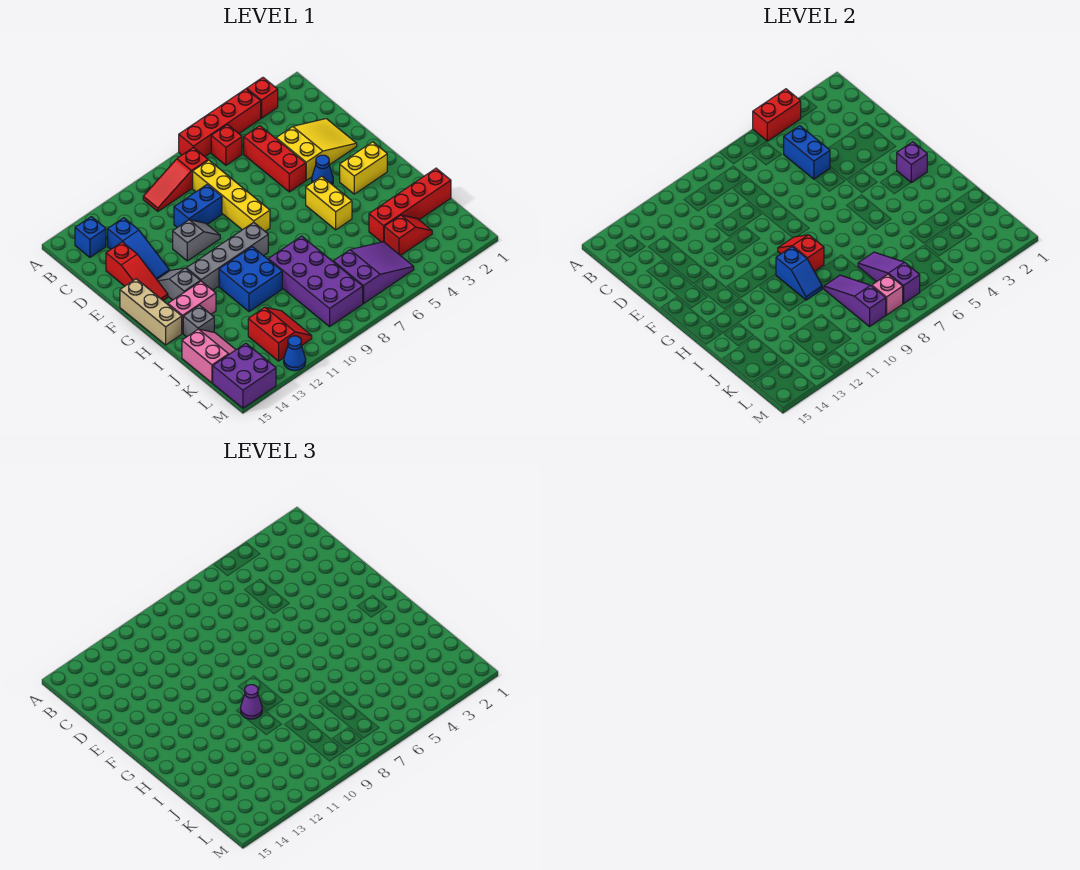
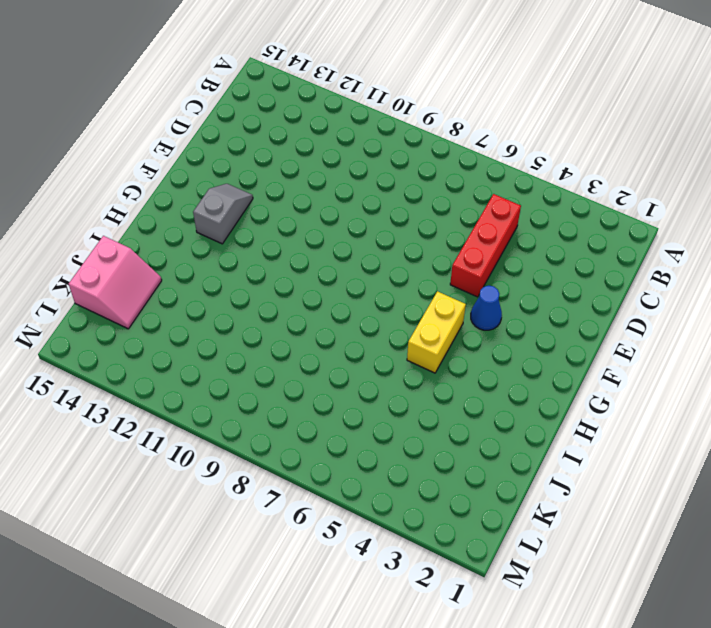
none -> red 1x1 brick [247,78,278,118]
none -> red 1x4 brick [179,89,261,156]
none -> red 1x1 brick [211,125,242,165]
none -> red 1x3 slope [143,147,208,211]

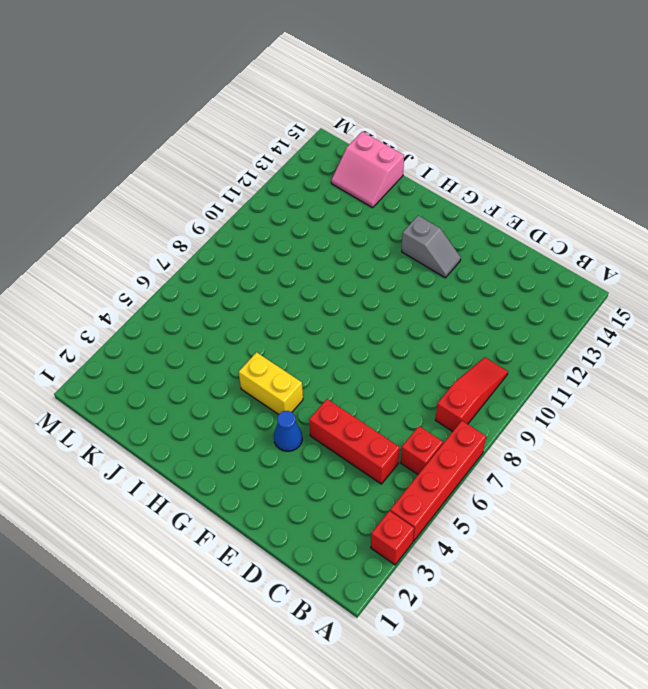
none -> blue 1x1 brick [75,217,106,257]
none -> yellow 1x4 brick [193,160,270,231]
none -> blue 1x3 slope [108,218,169,279]
none -> yellow 2x3 slope [276,119,357,180]

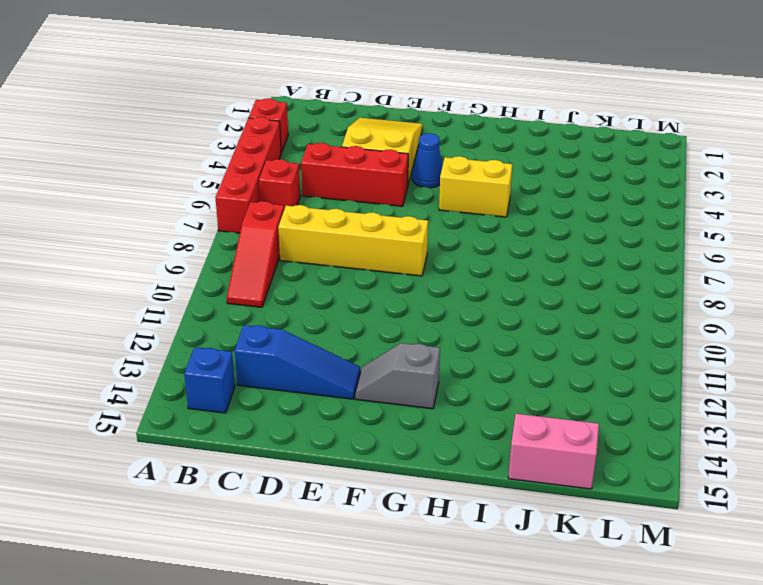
none -> blue 1x2 brick [174,184,222,228]
none -> red 1x3 slope [106,242,168,300]
none -> grey 1x2 slope [173,220,220,261]
none -> tan 1x3 brick [120,279,182,345]

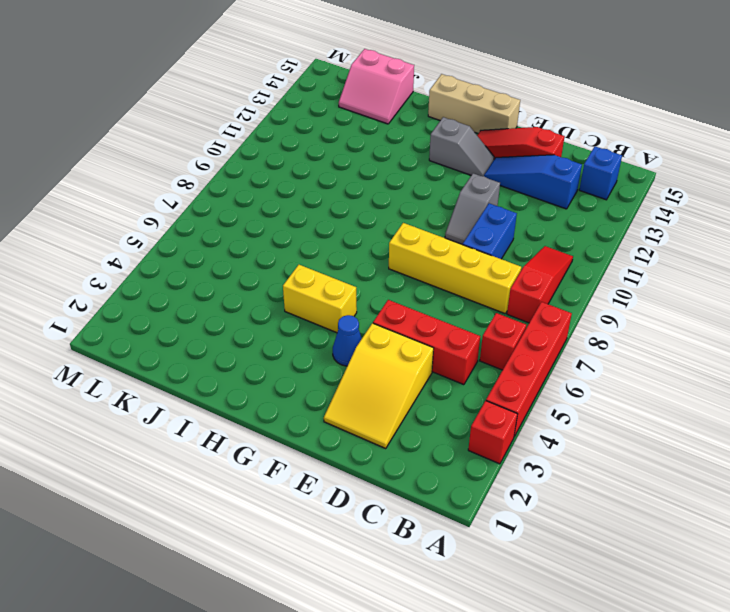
none -> yellow 1x2 brick [340,142,387,194]
none -> grey 1x4 brick [186,222,268,290]
none -> blue 2x2 brick [219,247,282,312]
none -> pink 1x2 brick [168,281,216,333]

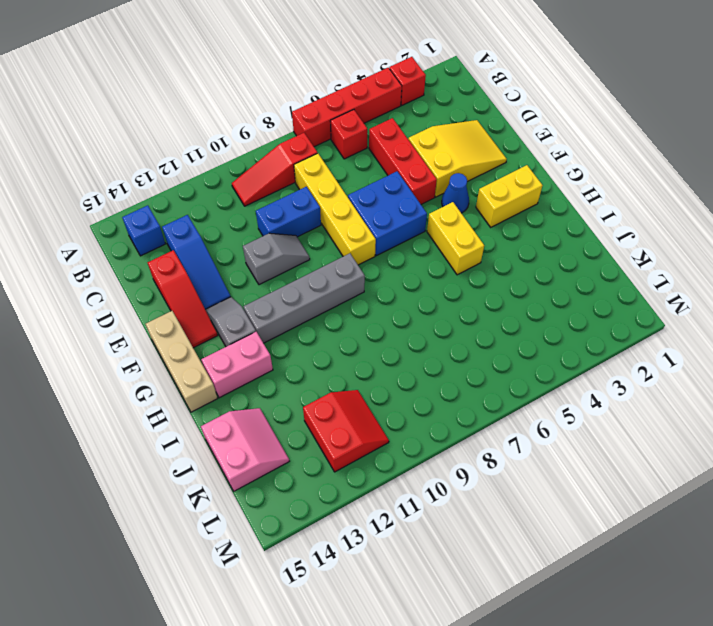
blue 2x2 brick [348,171,427,256] -> blue 2x2 brick moved to [219,247,282,312]
none -> purple 2x4 brick [268,236,363,327]
none -> grey 1x1 brick [183,305,214,337]
none -> red 1x4 brick [369,168,451,242]
none -> red 1x2 slope [384,215,432,256]

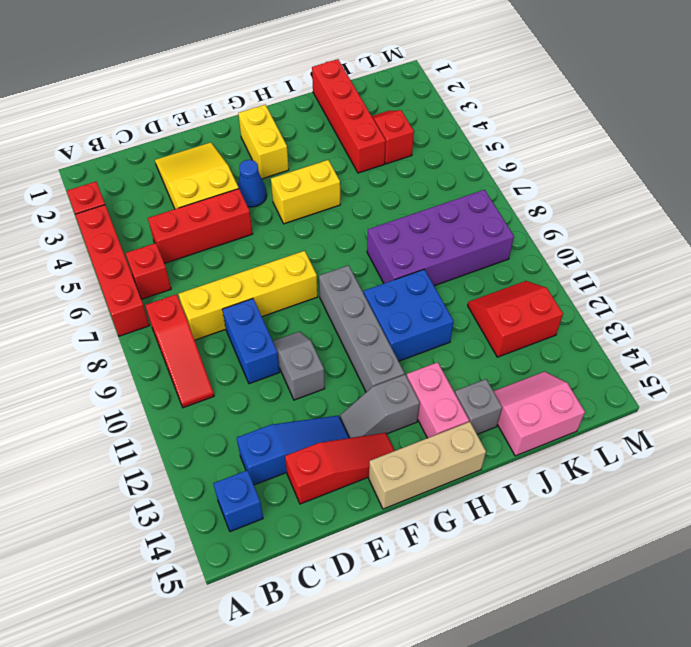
none -> purple 2x3 slope [333,242,414,303]
none -> purple 2x2 brick [213,343,276,408]
none -> blue 1x1 cone [284,336,306,371]
none -> red 1x2 brick [753,89,801,141]

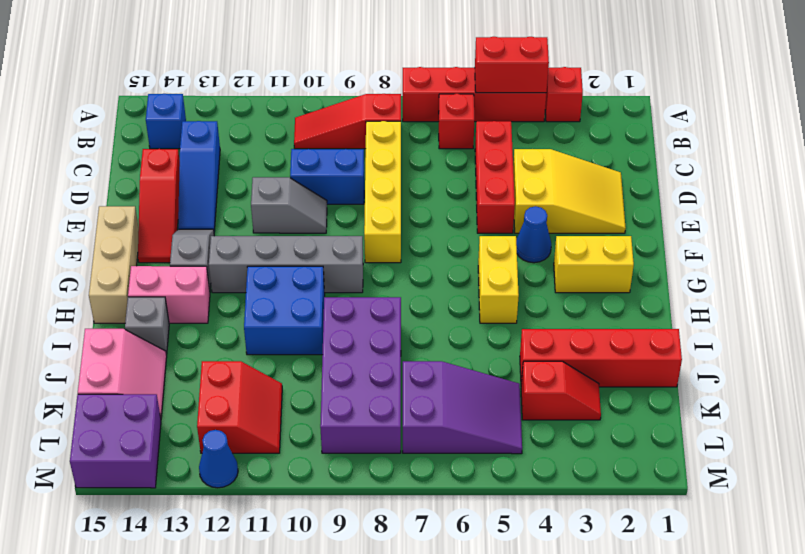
none -> blue 1x2 brick [784,126,830,179]
none -> purple 1x1 brick [897,142,927,183]
none -> red 1x2 slope [778,235,824,272]
none -> blue 1x2 slope [776,247,822,300]

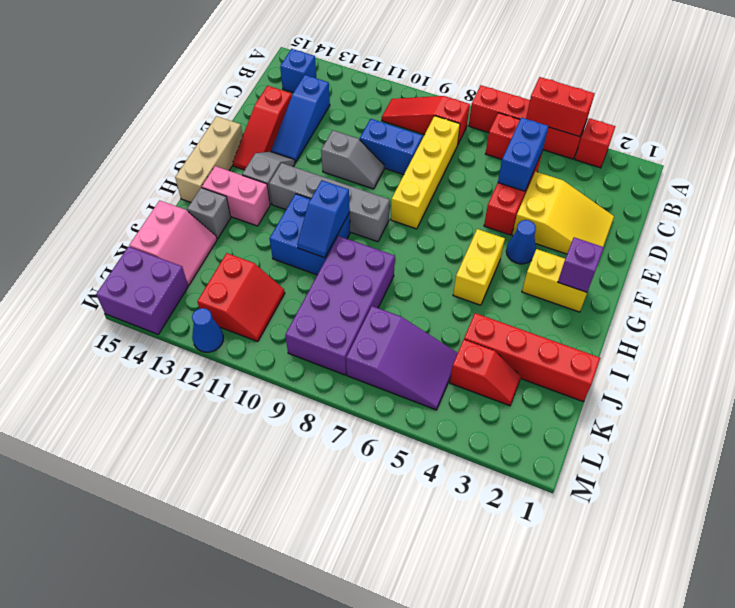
none -> red 1x2 slope [778,235,824,272]
none -> purple 1x3 slope [858,252,920,303]
none -> purple 1x3 slope [824,275,886,327]
none -> pink 1x1 brick [872,274,903,315]

